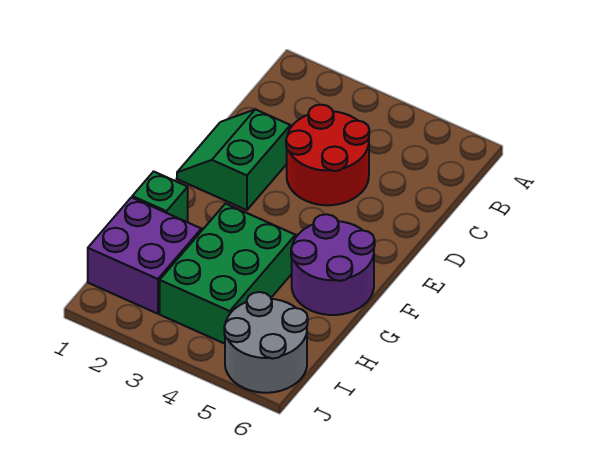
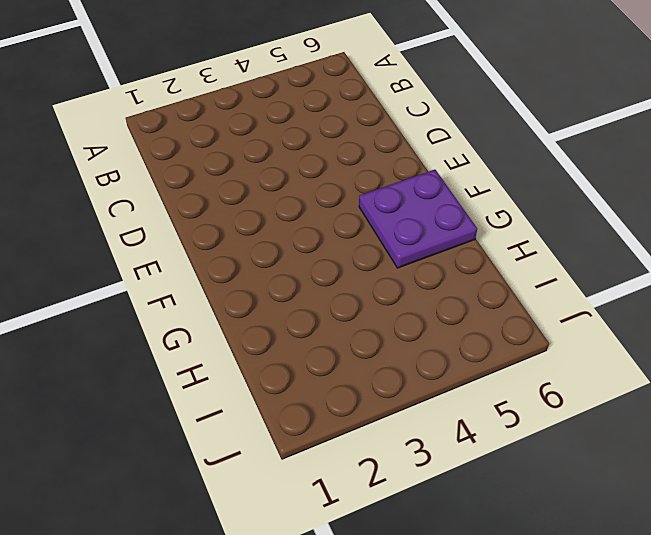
purple 2x2 plate [359,170,477,268] -> purple 2x2 round brick [291,214,375,315]
none -> red 2x2 round brick [286,105,369,205]
none -> green 2x2 slope [177,109,290,210]

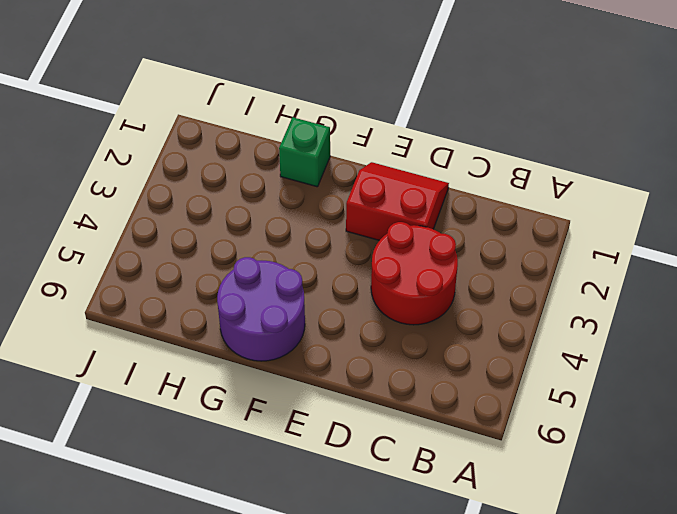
red 2x2 slope [346,162,449,240] -> green 2x2 slope [177,109,290,210]
none -> green 2x3 brick [160,204,295,344]
none -> purple 2x2 brick [88,197,201,314]

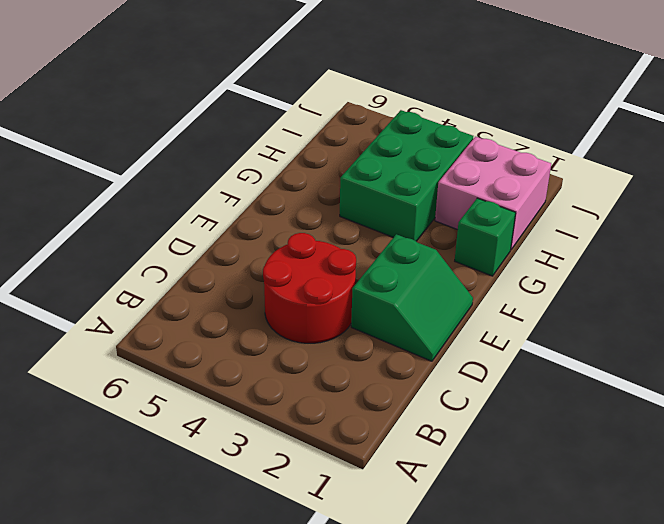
pink 2x2 brick [435,137,551,249] -> purple 2x2 brick [88,197,201,314]
none -> purple 2x2 round brick [291,214,375,315]
none -> grey 2x2 round brick [224,292,308,393]

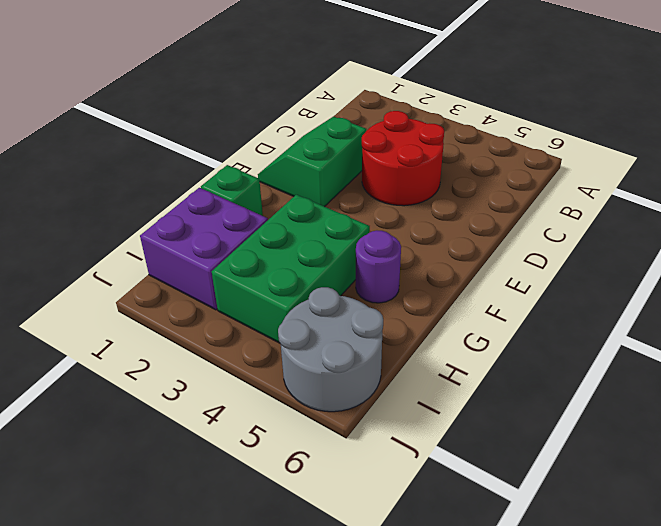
purple 1x1 round brick [356,231,401,303] -> purple 2x2 round brick [291,214,375,315]

